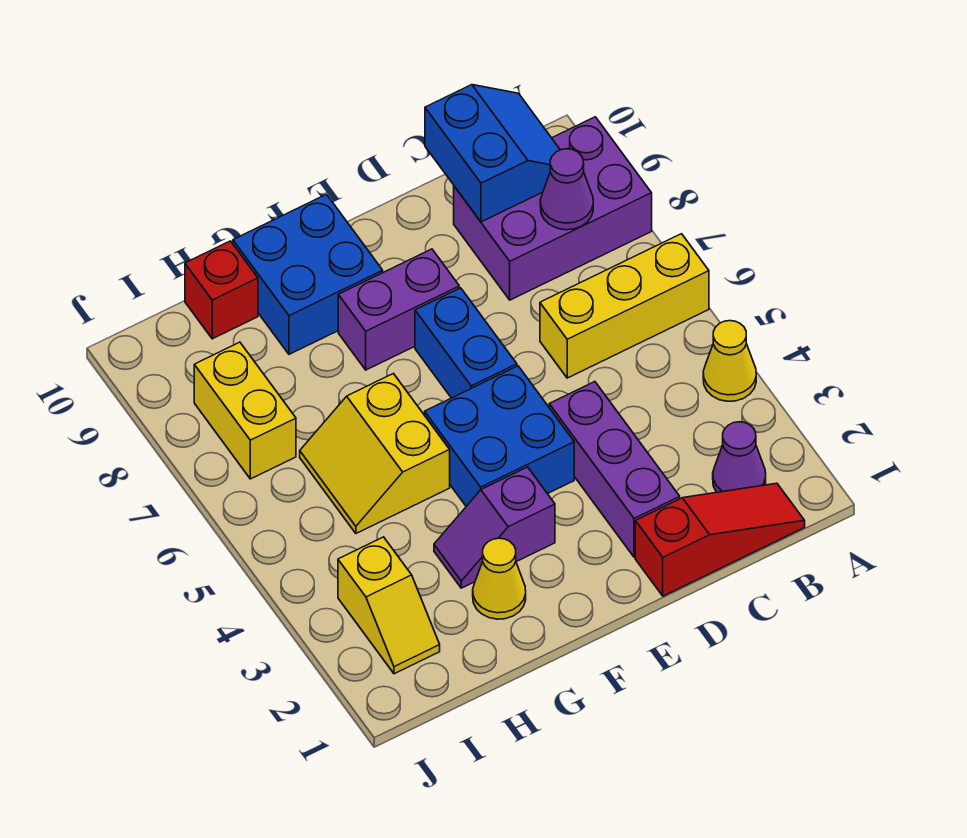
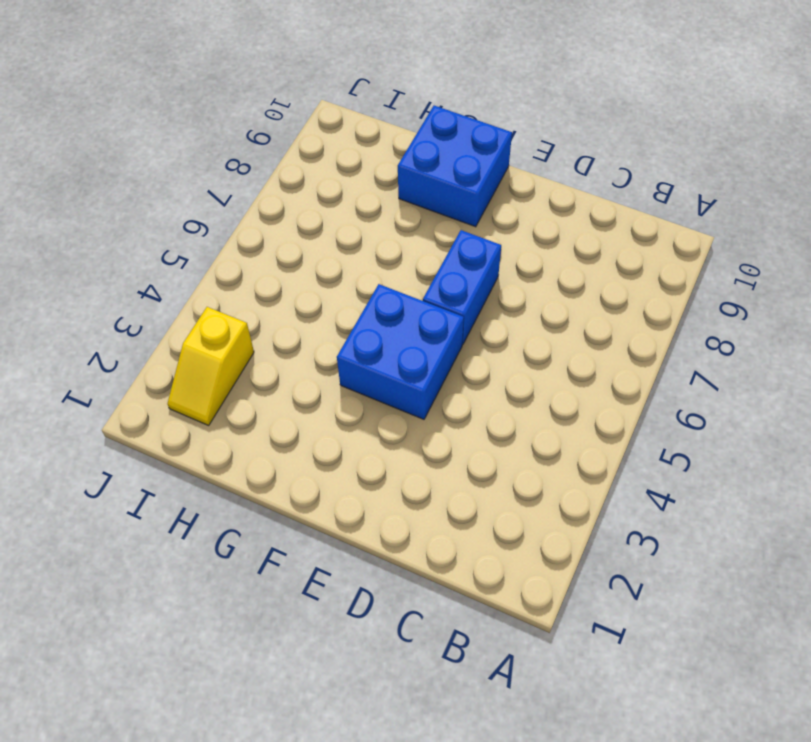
none -> yellow 1x1 cone [703,321,756,401]
none -> yellow 1x3 brick [540,234,709,378]
none -> purple 2x3 brick [454,117,652,300]

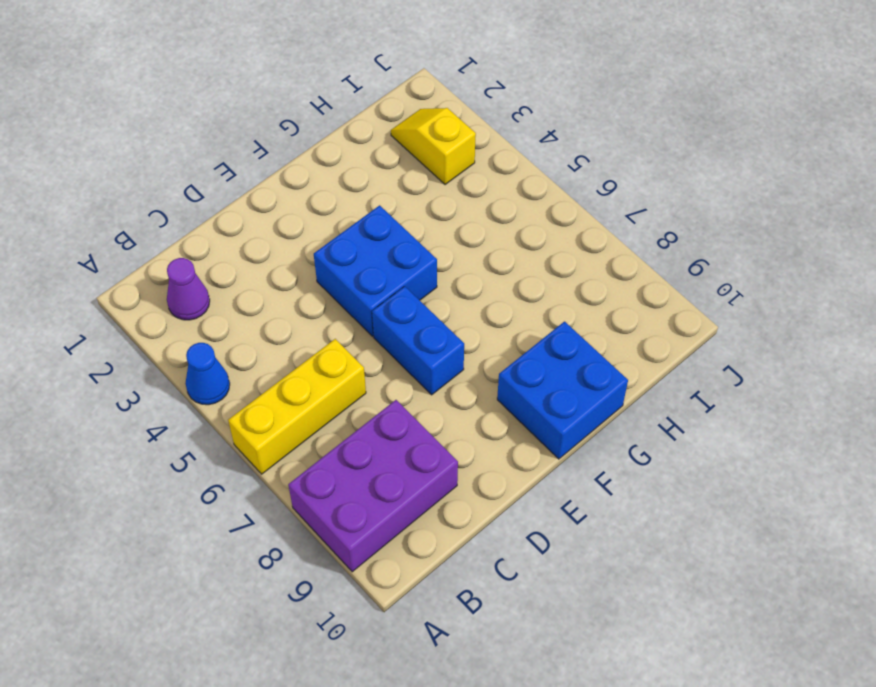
blue 1x1 cone [185,343,230,405] -> yellow 1x1 cone [703,321,756,401]
none -> red 1x3 slope [635,483,805,596]
none -> purple 1x3 brick [549,382,680,557]
none -> purple 1x2 brick [338,249,459,370]

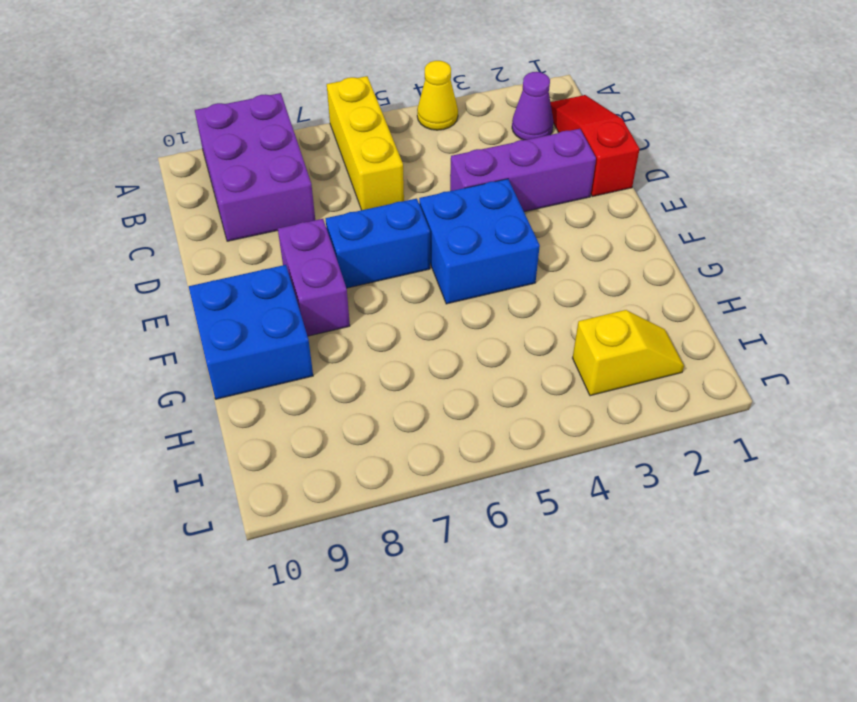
none -> purple 1x2 slope [434,467,555,588]
none -> yellow 1x1 cone [473,538,526,619]
none -> yellow 2x2 slope [300,374,450,533]

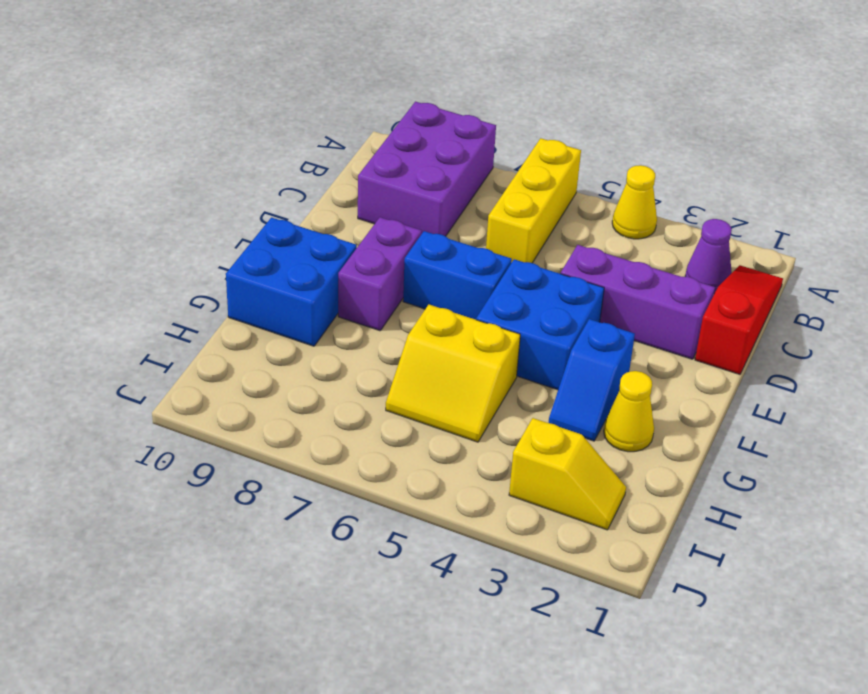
blue 1x2 slope [549,319,635,441] -> purple 1x2 slope [434,467,555,588]
none -> red 1x1 brick [185,241,258,339]
none -> yellow 1x2 brick [194,342,296,479]
none -> purple 1x1 cone [540,149,593,230]

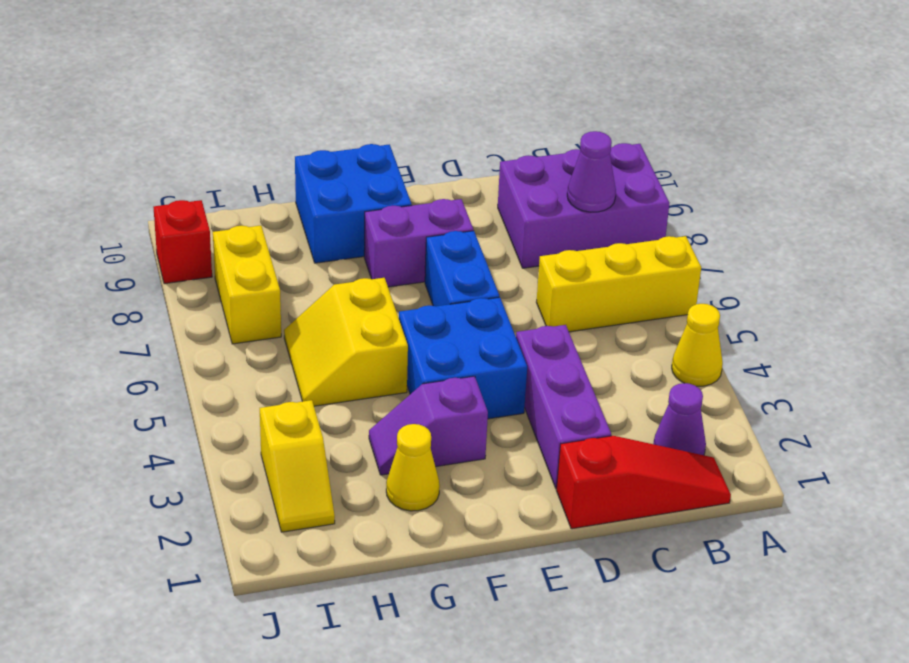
red 1x1 brick [154,200,212,284] -> red 1x1 brick moved to [185,241,258,339]
none -> blue 2x2 slope [425,85,560,222]

